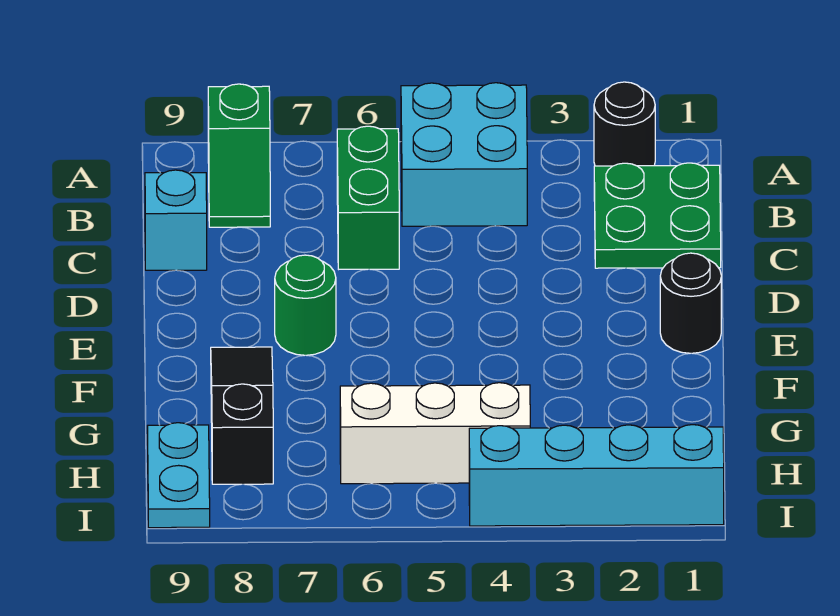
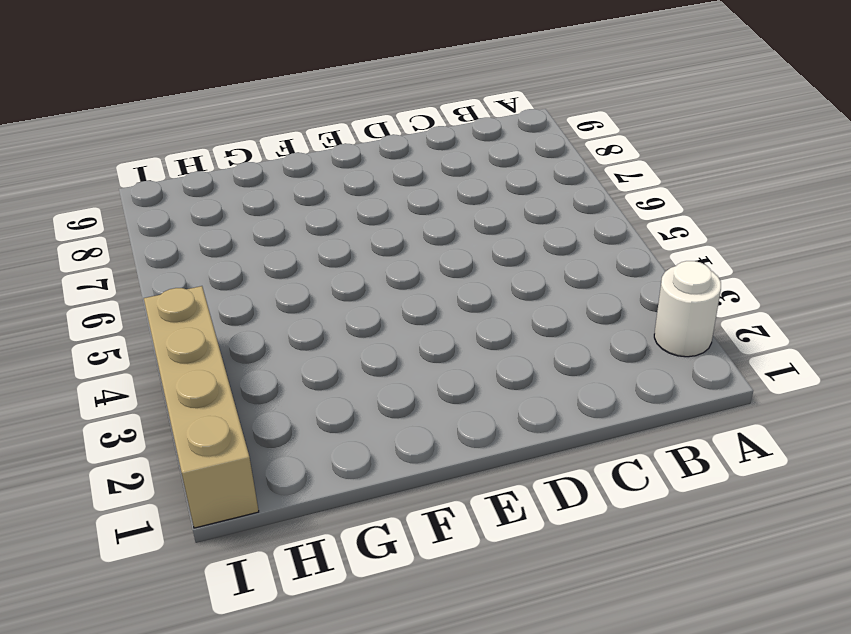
white 1x1 round brick [654,261,721,357] -> black 1x1 round brick [594,82,655,166]
tan 1x4 brick [144,286,259,528] -> cyan 1x4 brick [469,425,724,526]
none -> cyan 2x2 brick [401,83,527,226]
none -> green 1x2 slope [208,84,270,227]
none -> green 2x2 plate [594,163,721,268]

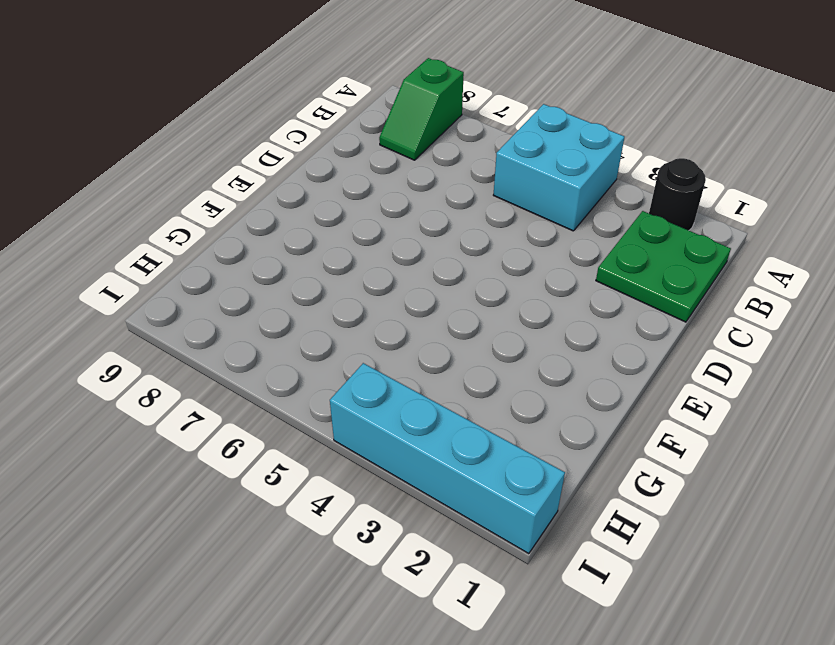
none -> green 1x2 brick [337,126,399,269]
none -> cyan 1x1 brick [145,170,207,270]
none -> black 1x1 round brick [660,253,721,353]

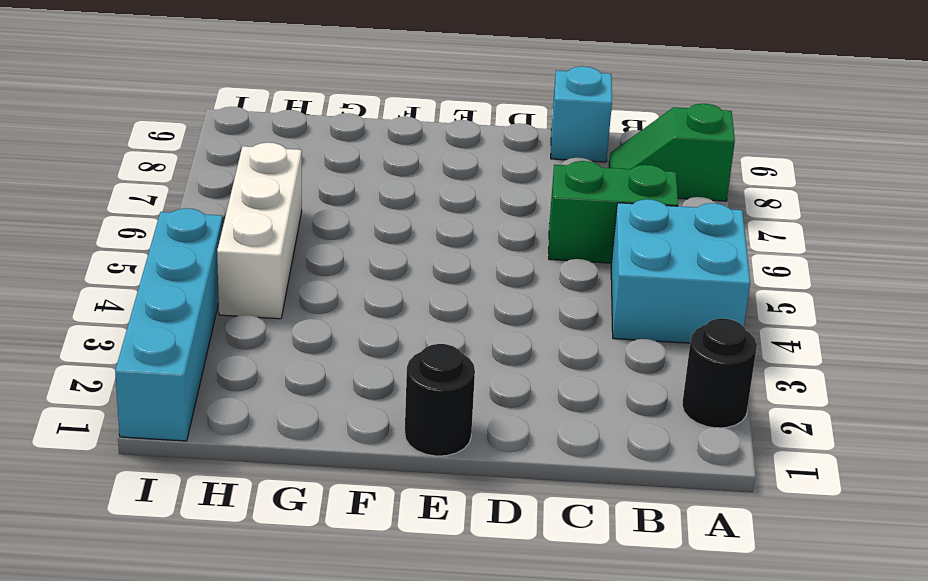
none -> green 2x2 plate [594,163,721,268]
none -> green 1x1 round brick [275,255,336,355]
none -> black 1x3 slope [211,347,273,484]

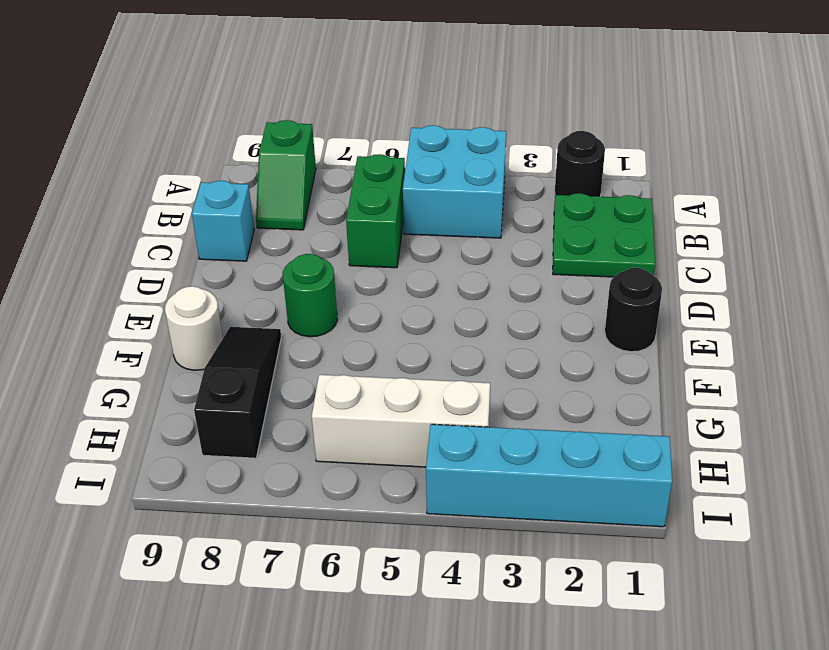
white 1x1 round brick [165,286,223,370] -> none
none -> cyan 1x2 plate [147,423,210,528]

